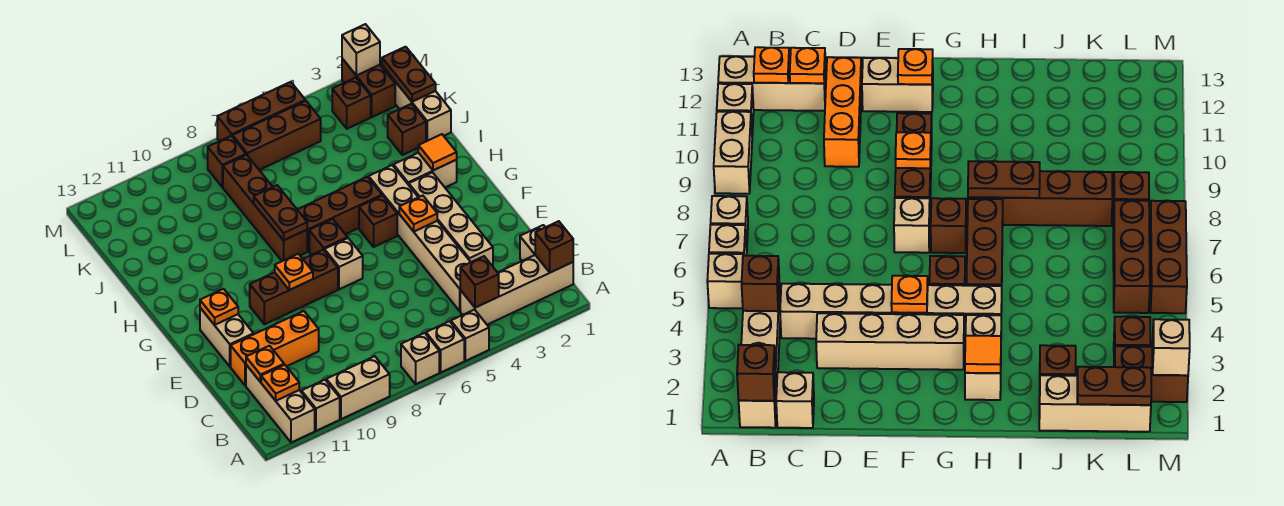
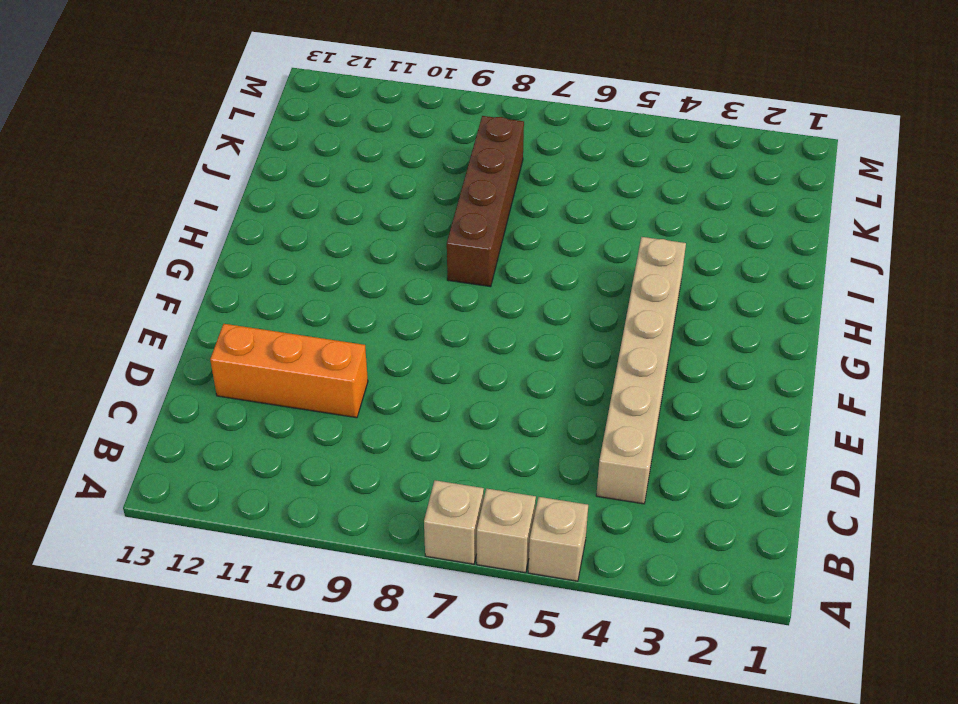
none -> tan 1x2 brick [326,356,390,419]
none -> tan 1x1 brick [301,380,340,431]
none -> tan 1x3 brick [246,365,315,443]
none -> tan 1x4 brick [460,255,573,325]

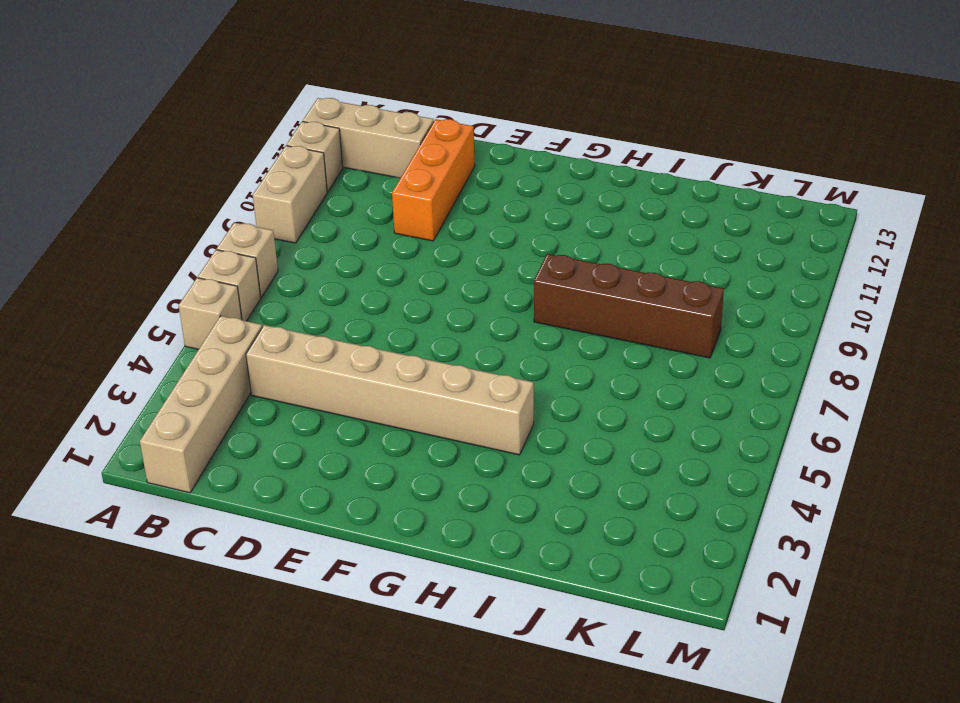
none -> tan 1x1 brick [520,225,545,261]
none -> tan 1x4 brick [409,172,493,266]
none -> tan 1x2 brick [200,308,254,367]
none -> tan 1x1 brick [324,238,363,289]

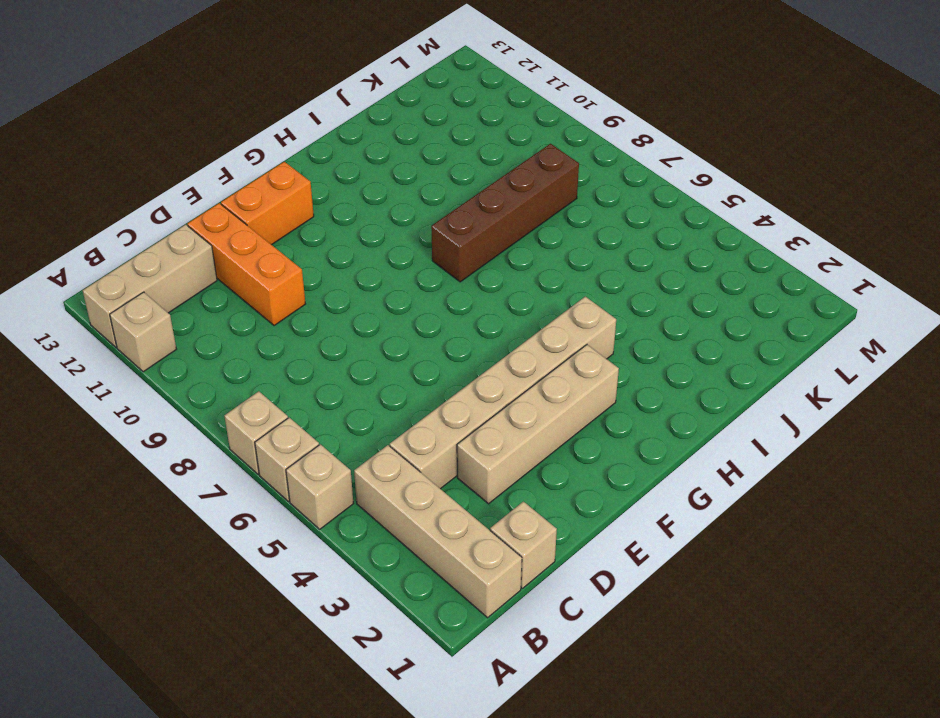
orange 1x2 brick [221,162,314,245] -> tan 1x2 brick [200,308,254,367]
none -> tan 1x2 brick [326,356,390,419]
none -> tan 1x1 brick [324,238,363,289]
none -> brown 1x3 brick [250,250,338,324]
none -> brown 1x1 brick [359,196,397,247]

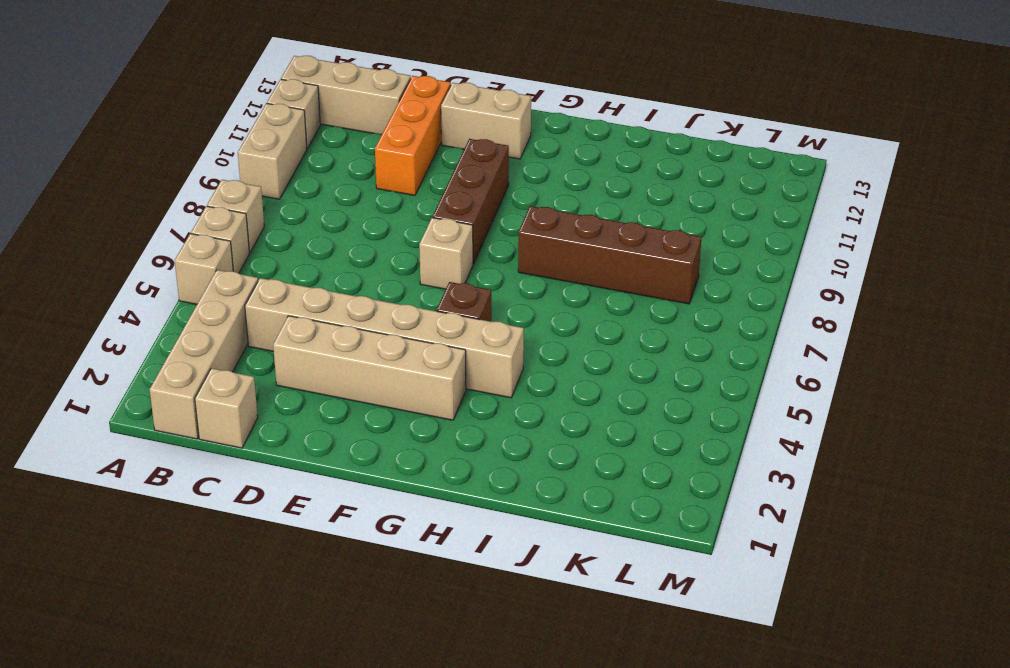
none -> brown 1x1 brick [309,219,347,255]
none -> tan 1x2 brick [393,153,457,187]
none -> brown 1x3 brick [297,177,382,251]
none -> tan 1x3 brick [382,66,451,141]

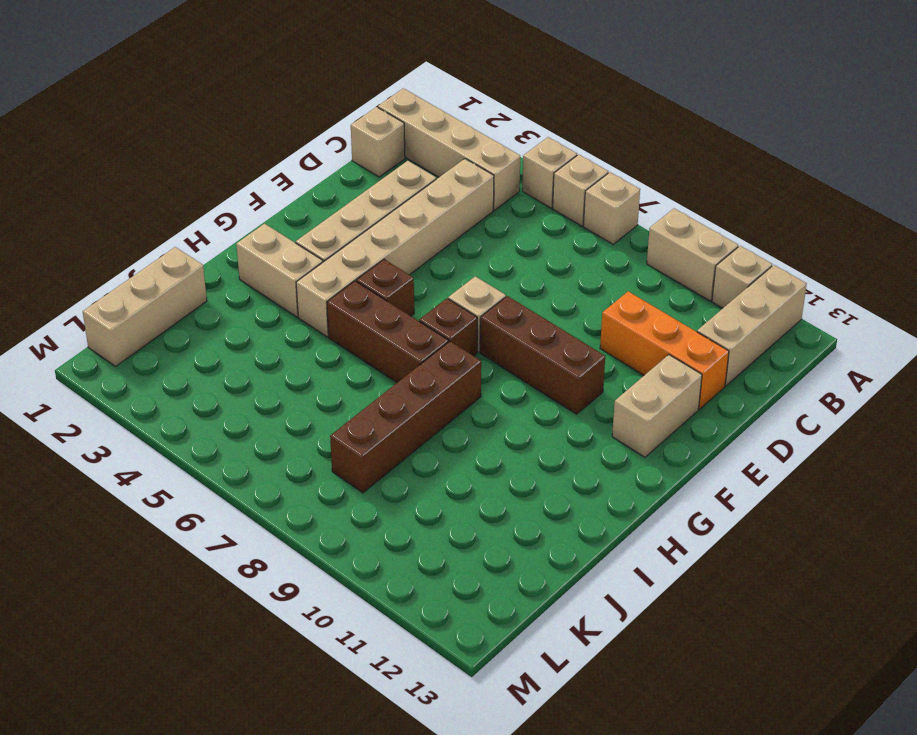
none -> brown 1x1 brick [388,104,426,155]
none -> brown 1x2 brick [342,59,395,117]
none -> brown 1x1 brick [332,78,371,129]
none -> brown 1x3 brick [233,101,321,170]

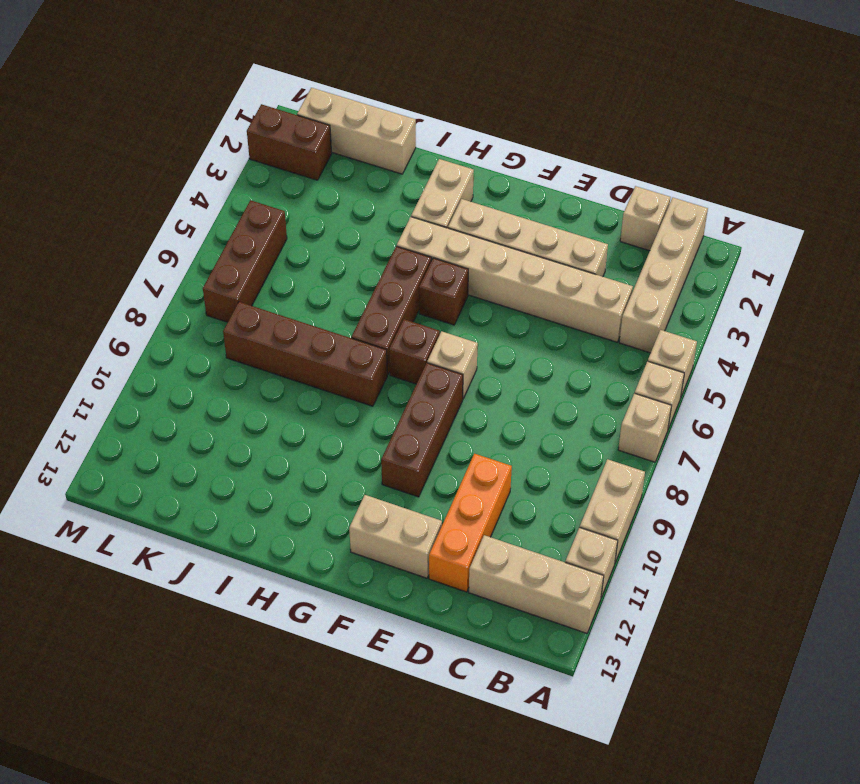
none -> brown 1x1 brick [388,104,426,155]
none -> brown 1x1 brick [332,78,371,129]
none -> brown 1x1 brick [208,136,246,187]
none -> brown 1x3 brick [217,82,305,141]

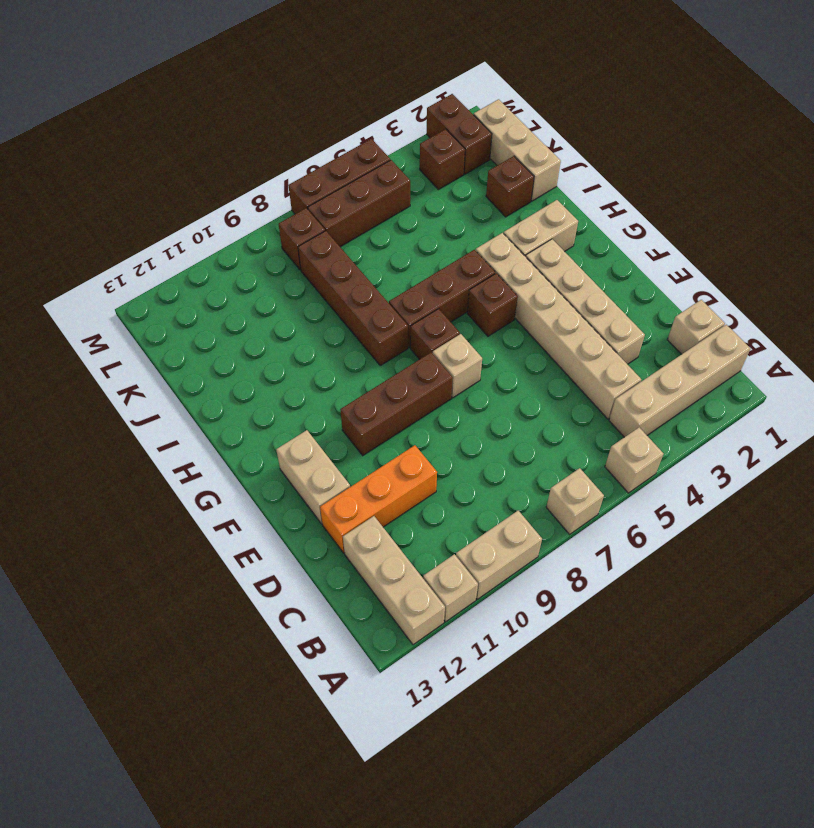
none -> tan 1x1 brick [426,321,464,372]
none -> brown 1x1 brick [535,221,573,272]
none -> brown 1x1 brick [460,256,499,308]
none -> orange 1x1 plate [261,365,299,401]

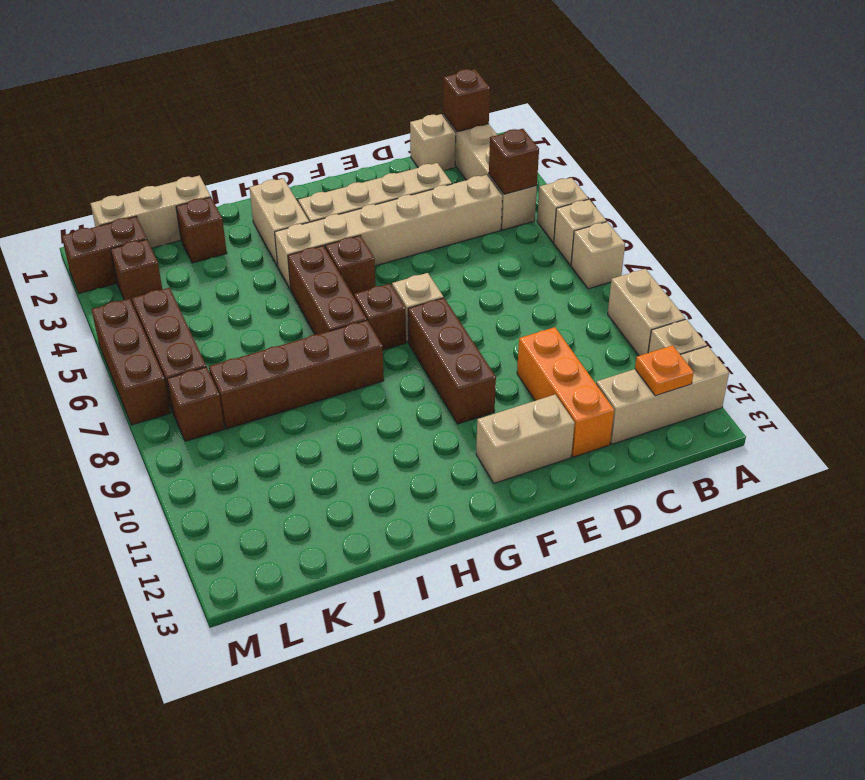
none -> orange 1x1 plate [246,346,284,382]
none -> orange 1x1 plate [399,196,437,232]
none -> orange 1x1 plate [275,254,313,290]
none -> orange 1x1 plate [200,289,238,325]

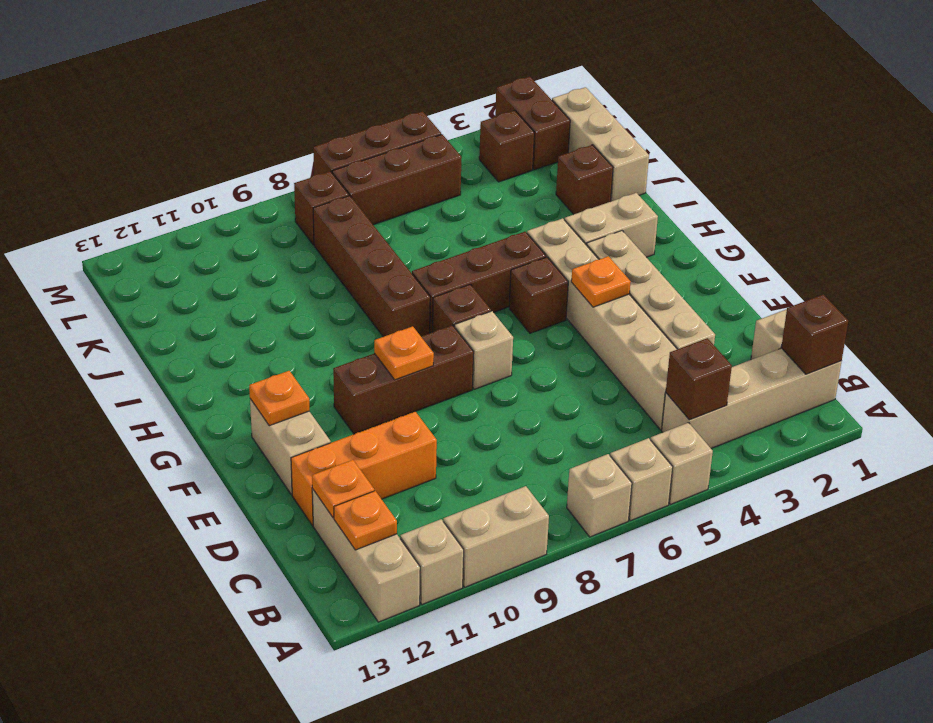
none -> orange 1x1 tile [418,134,457,170]
none -> brown 1x2 plate [254,185,307,240]
none -> brown 1x2 plate [382,47,436,102]
none -> tan 1x1 brick [342,24,380,75]

